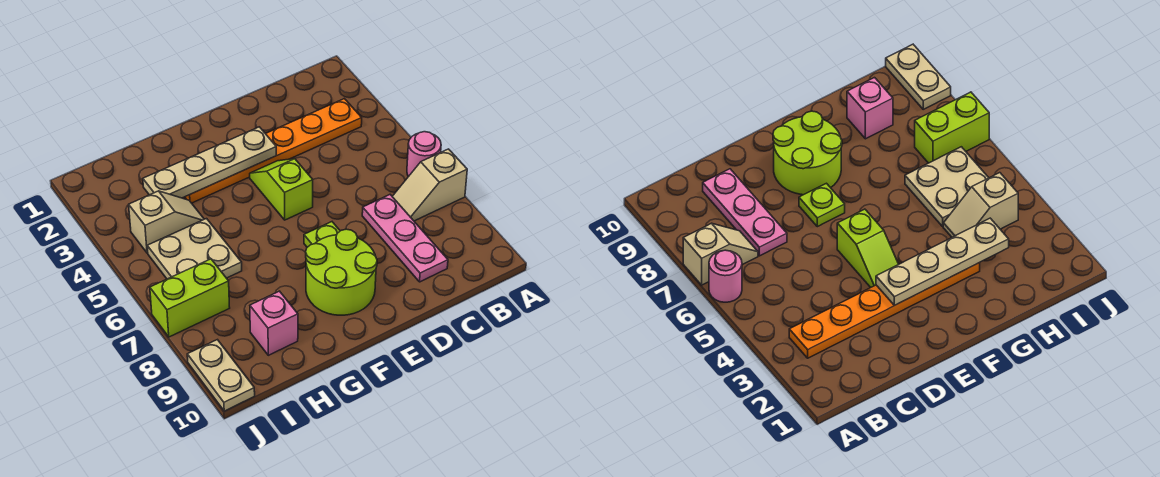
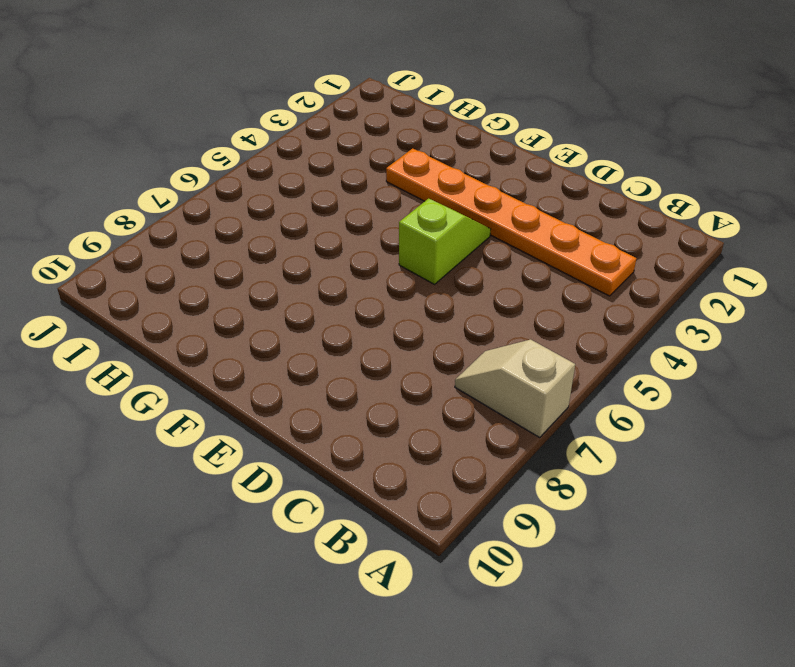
none -> pink 1x1 round brick [407,132,441,176]
none -> pink 1x3 plate [362,195,448,282]
none -> lime 1x1 plate [304,222,340,247]

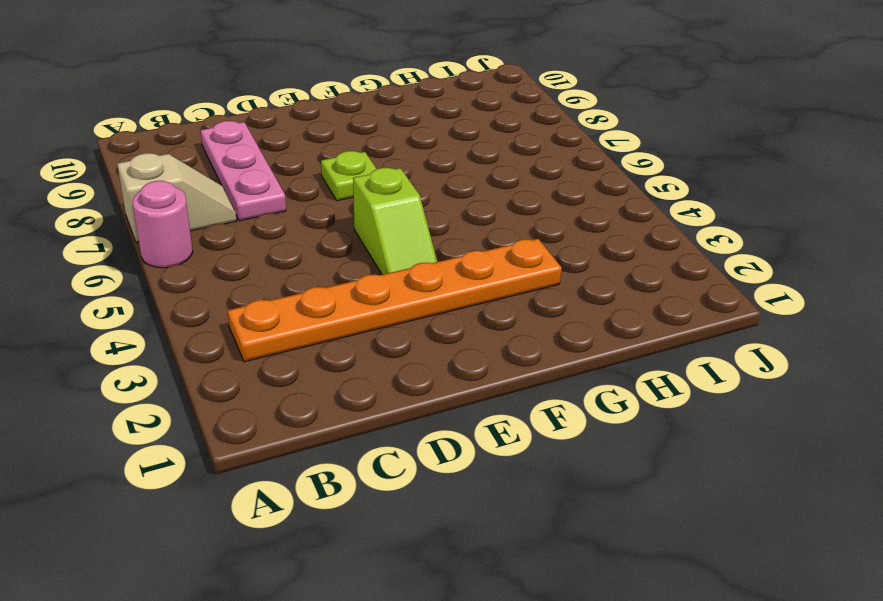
none -> lime 2x2 round brick [306,229,377,315]
none -> tan 1x2 slope [129,191,204,253]
none -> tan 2x2 plate [147,219,242,279]

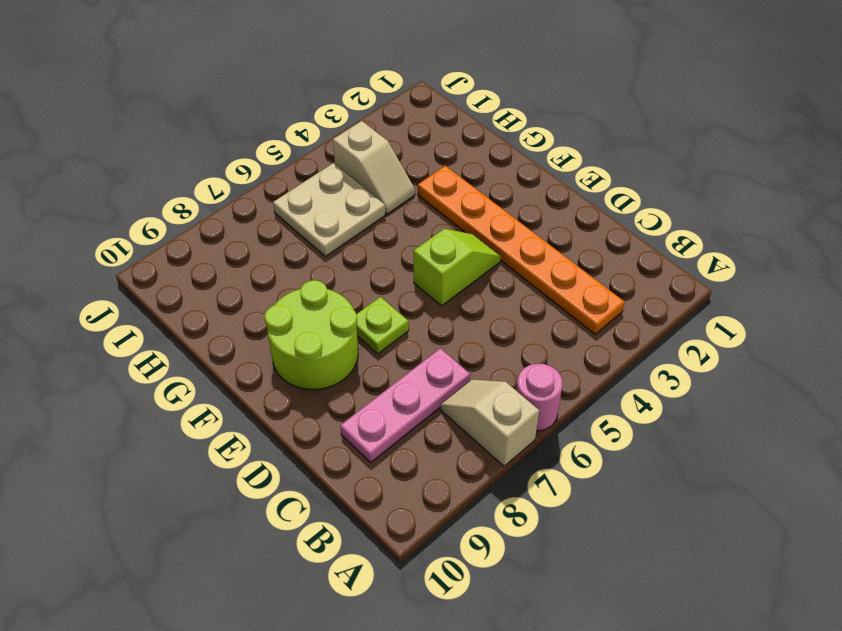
none -> pink 1x1 brick [250,291,298,355]
none -> lime 1x2 brick [150,259,230,337]
none -> tan 1x2 plate [187,340,255,411]

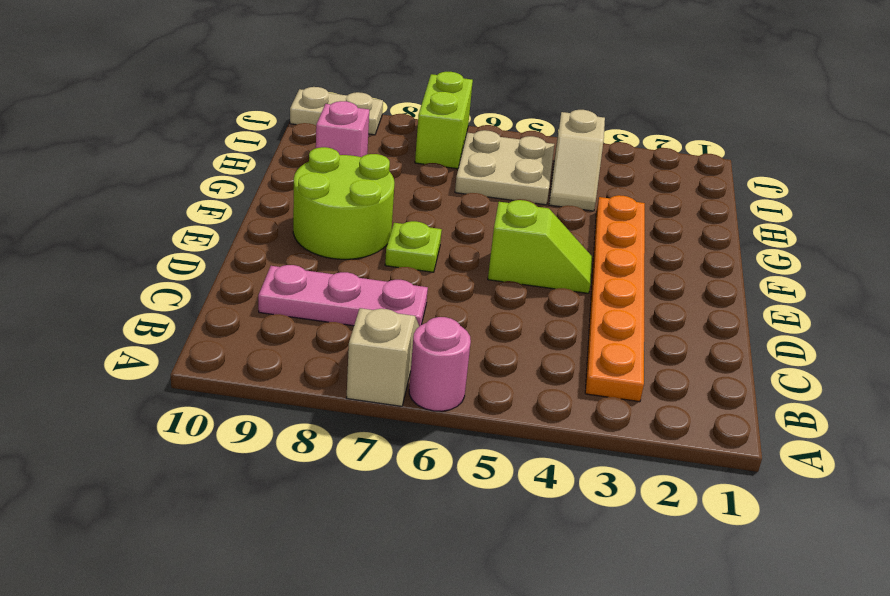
none -> tan 1x4 plate [143,127,276,198]

